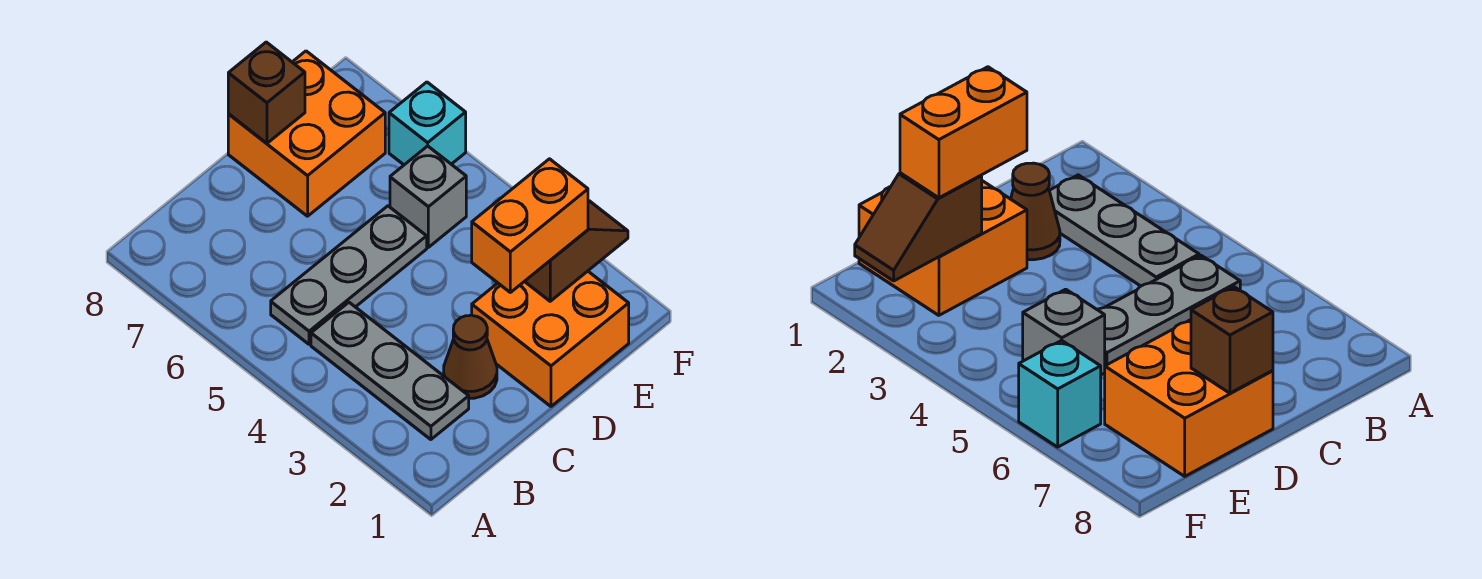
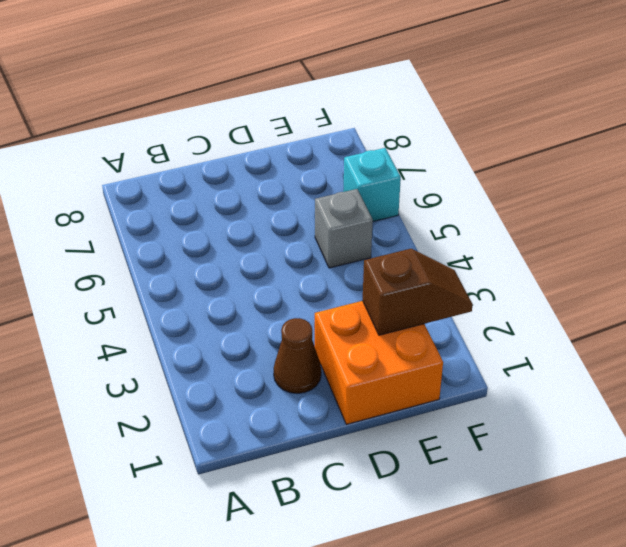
none -> grey 1x3 plate [311,302,469,440]
none -> grey 1x3 plate [271,206,427,344]

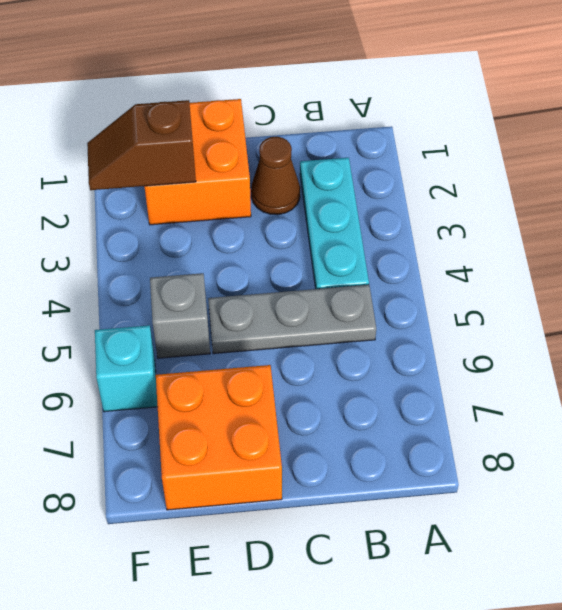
cyan 1x3 plate [300,158,369,289] -> grey 1x3 plate [311,302,469,440]
none -> brown 1x1 brick [228,42,305,143]
none -> orange 1x2 brick [472,159,588,292]

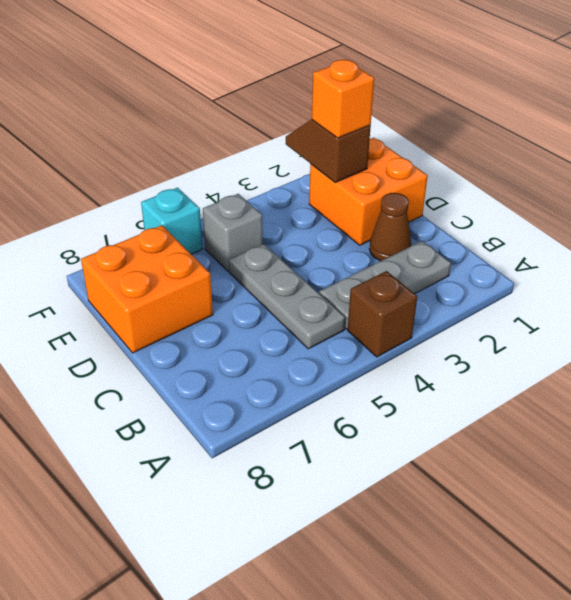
brown 1x1 brick [348,271,417,357] -> brown 1x1 brick moved to [228,42,305,143]
orange 1x1 brick [312,60,374,138] -> orange 1x2 brick [472,159,588,292]

